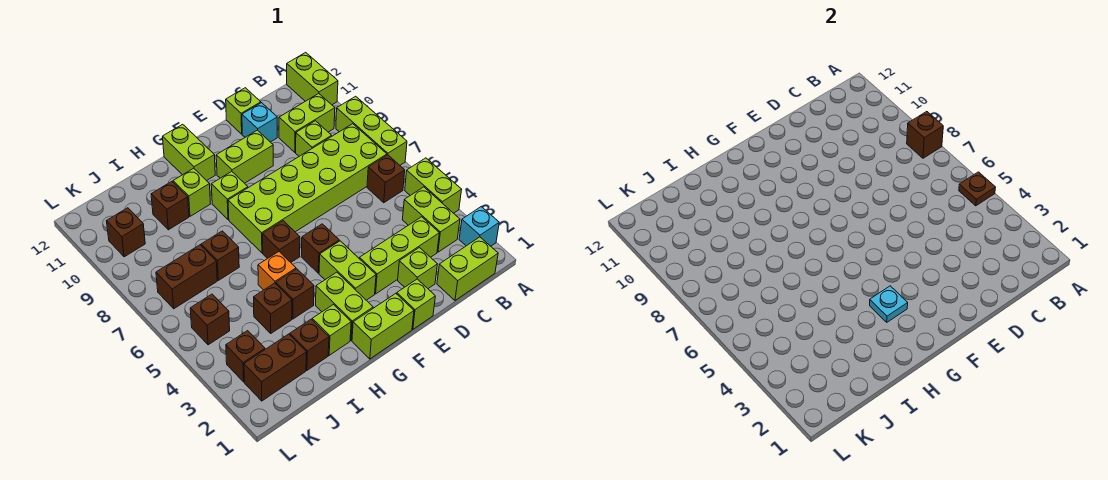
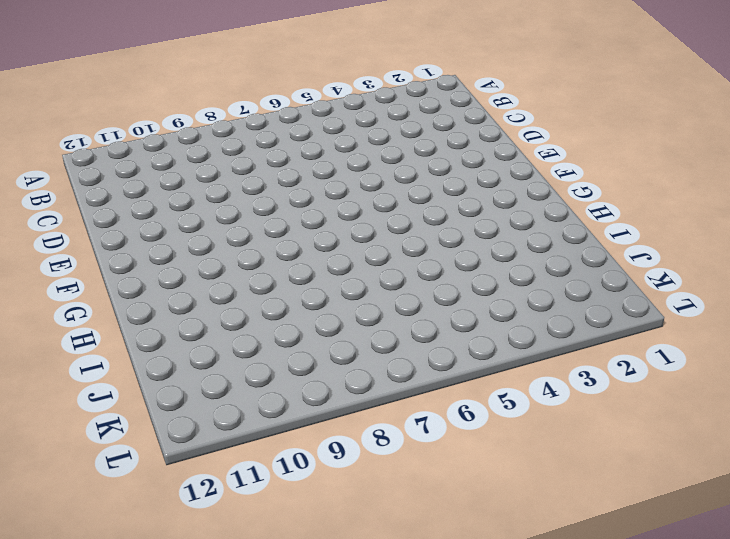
none -> cyan 1x1 brick [459,207,499,246]
none -> lime 1x2 brick [405,158,462,213]
none -> lime 1x3 brick [336,96,407,165]
none -> lime 1x2 brick [287,52,338,105]

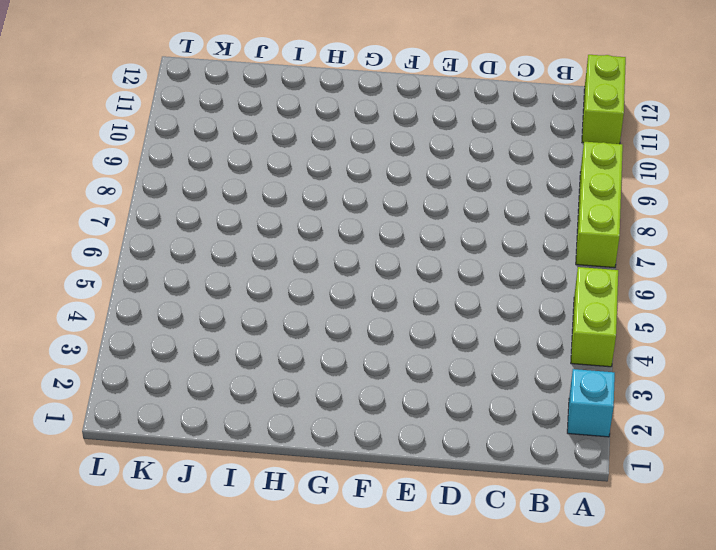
none -> lime 1x2 brick [437,237,498,300]
none -> lime 1x2 brick [402,187,460,252]
none -> brown 1x1 brick [367,155,405,203]
none -> lime 2x6 brick [228,124,387,253]

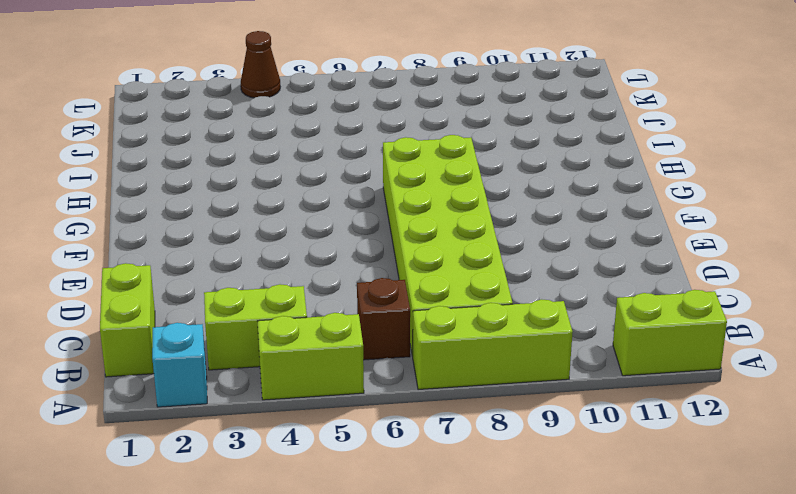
brown 1x1 cone [241,31,280,98] -> none
none -> lime 1x2 brick [279,94,335,152]
none -> lime 1x3 brick [359,217,439,294]
none -> lime 1x1 brick [296,121,332,156]
none -> lime 1x1 brick [398,248,437,289]

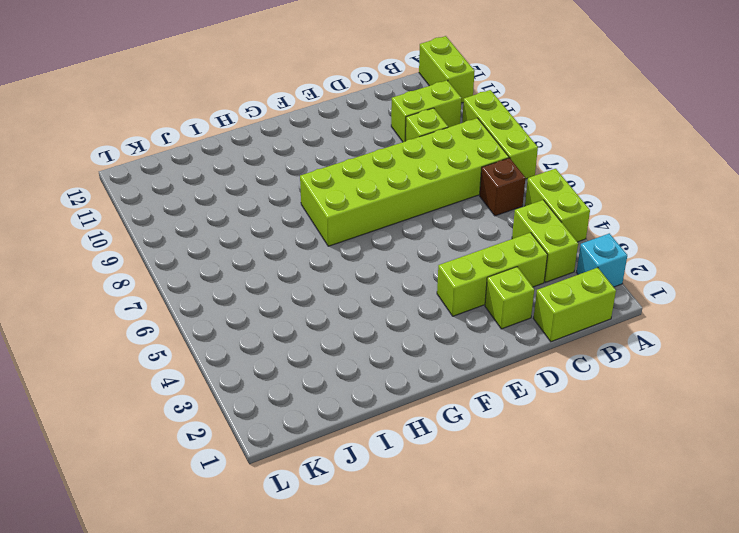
none -> cyan 1x1 brick [242,103,277,142]
none -> lime 1x1 brick [226,88,261,134]
none -> lime 1x1 brick [397,279,435,329]
none -> lime 1x2 brick [216,130,273,183]

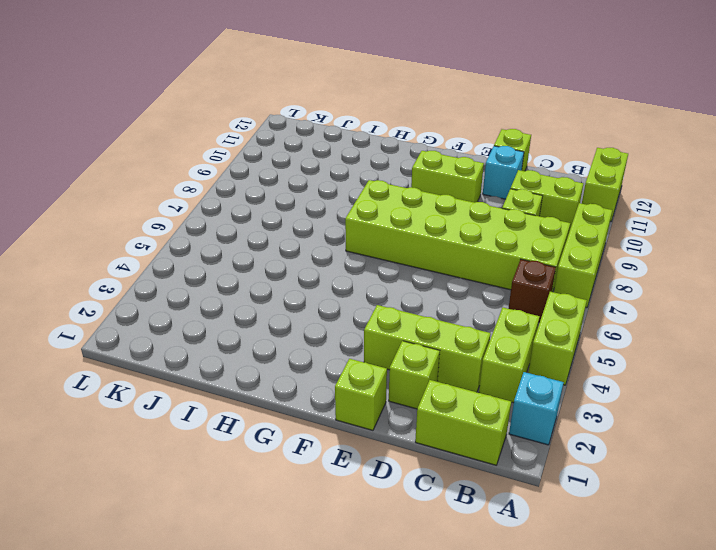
none -> lime 1x2 brick [352,293,414,359]
none -> lime 1x2 brick [319,241,376,300]
none -> brown 1x1 brick [301,224,339,273]
none -> lime 1x2 brick [316,272,373,340]

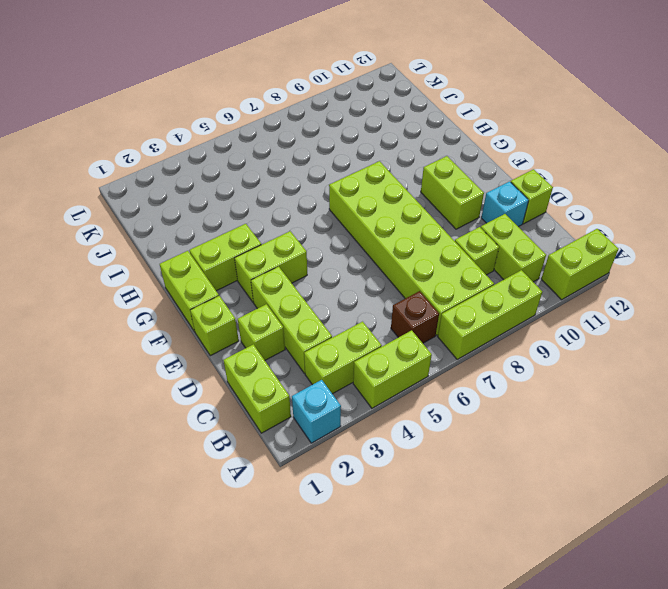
none -> brown 1x1 brick [301,224,339,273]
none -> brown 1x1 brick [263,221,300,262]
none -> lime 1x1 brick [211,171,248,220]
none -> lime 1x2 brick [163,124,215,181]

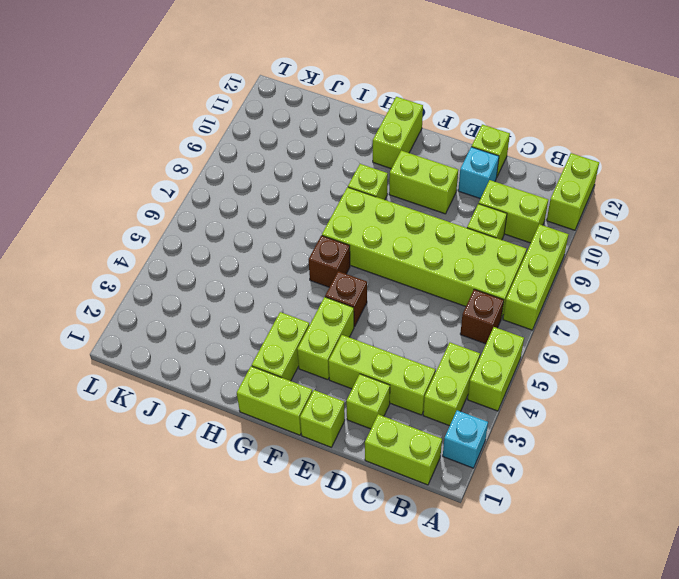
none -> lime 1x1 brick [312,305,351,355]
none -> brown 1x1 brick [276,269,314,319]
none -> orange 1x1 brick [258,252,296,290]
none -> lime 1x1 brick [173,168,210,216]

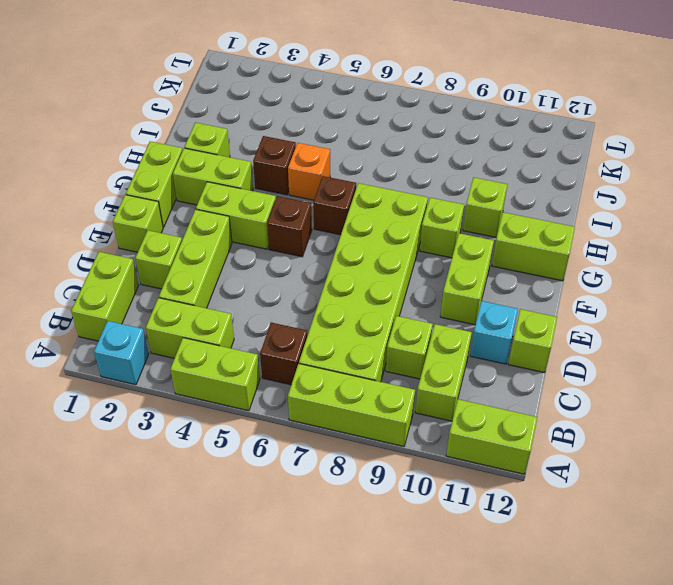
none -> brown 1x1 brick [290,319,329,370]
none -> brown 1x1 brick [254,283,292,333]
none -> brown 1x1 brick [201,231,239,280]
none -> brown 1x1 brick [151,182,189,230]

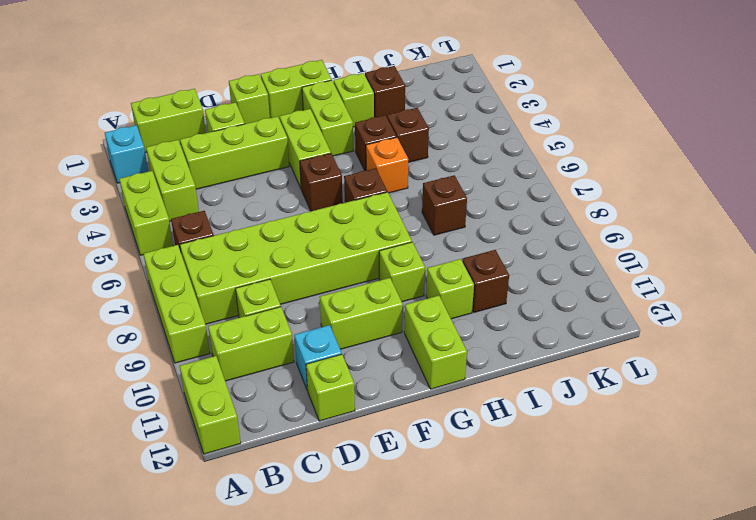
none -> brown 1x2 brick [244,334,306,401]
none -> brown 1x2 brick [156,245,217,309]
none -> brown 1x1 brick [226,331,265,382]
none -> brown 1x1 brick [190,294,230,345]

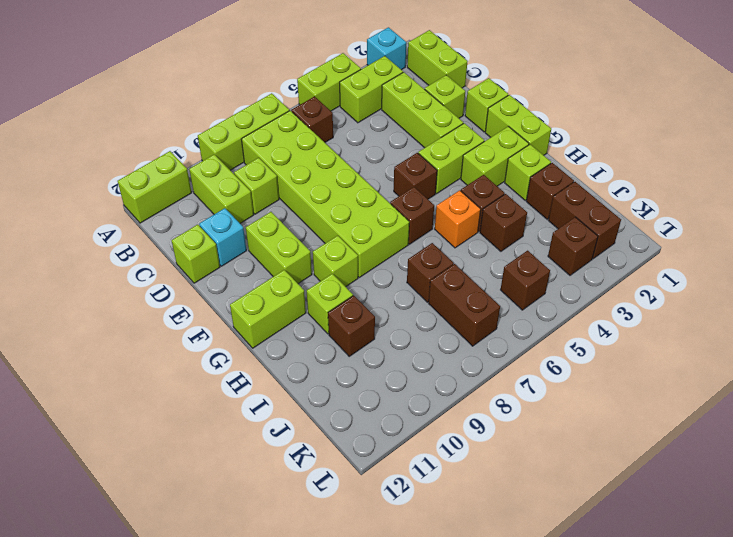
none -> brown 1x1 brick [107,208,145,257]
none -> brown 1x1 plate [959,172,996,206]
none -> brown 1x1 brick [907,112,943,158]
none -> cyan 1x1 plate [870,286,908,322]

